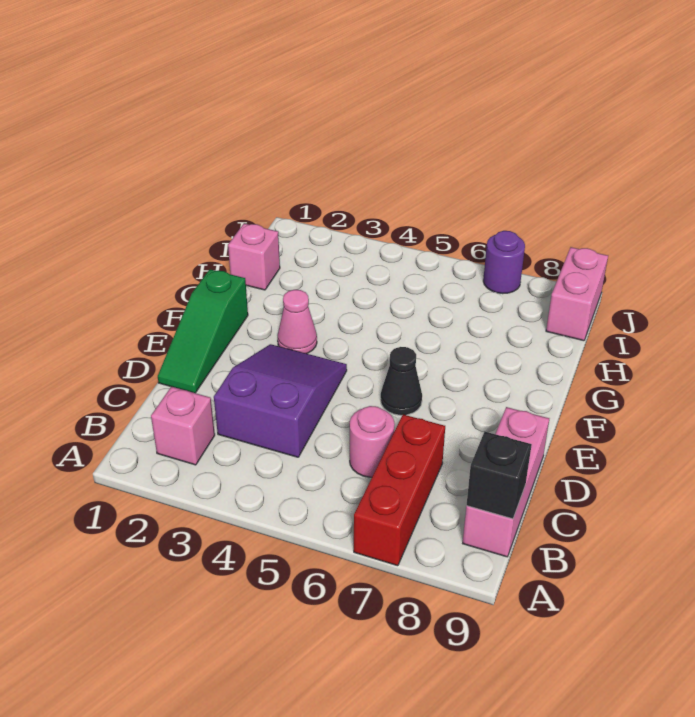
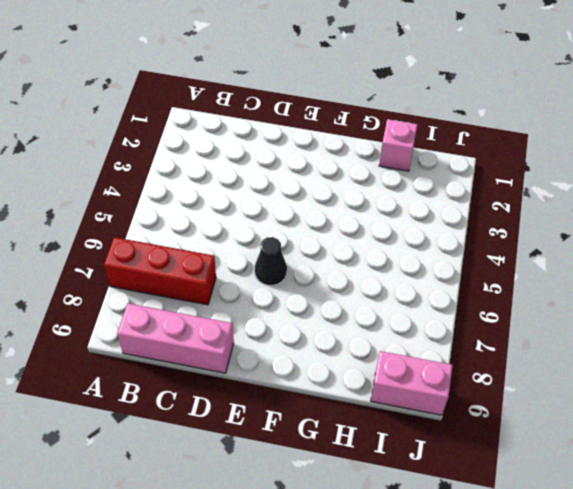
none -> pink 1x1 brick [151,387,215,465]
none -> purple 2x3 slope [214,344,347,457]
none -> pink 1x1 round brick [350,406,395,477]

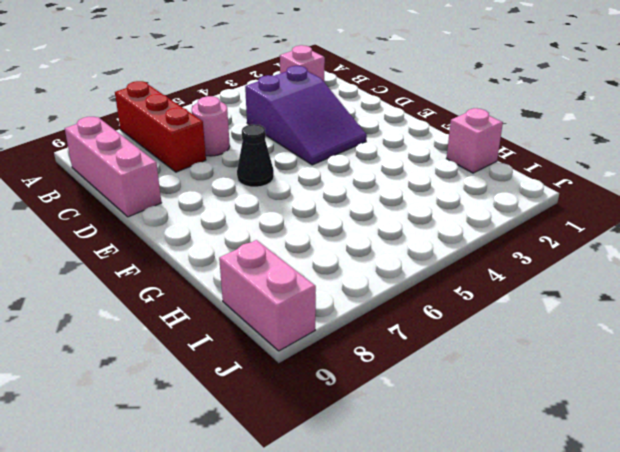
none -> green 1x3 slope [158,269,248,393]
none -> pink 1x1 cone [278,290,317,354]
none -> purple 1x1 round brick [483,231,525,294]

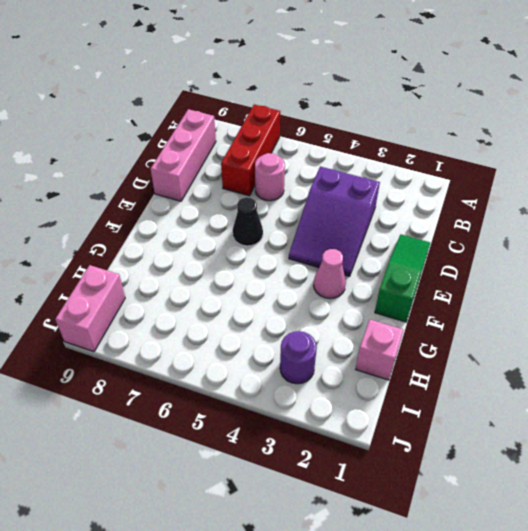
purple 1x1 round brick [280,331,317,384] -> purple 1x1 round brick moved to [483,231,525,294]
none -> pink 1x1 brick [151,387,215,465]
none -> black 1x1 brick [466,432,532,519]

